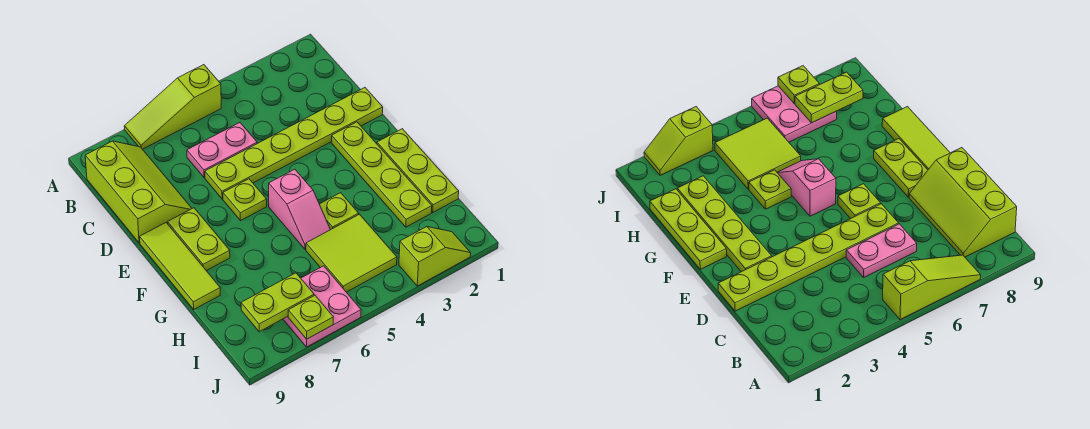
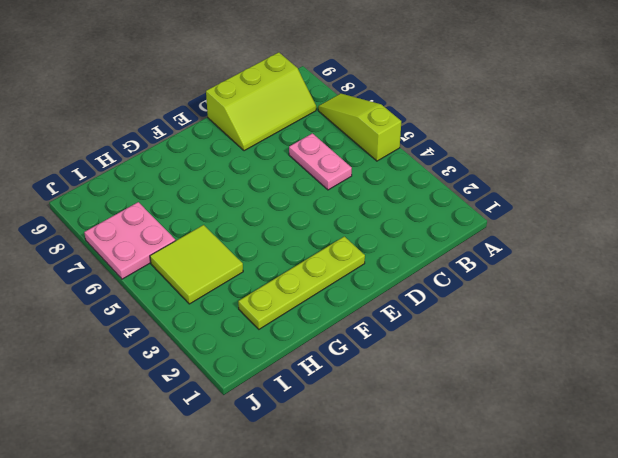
none -> lime 1x6 plate [205,88,383,199]
none -> lime 1x1 plate [223,179,267,221]
none -> lime 1x2 plate [168,208,230,271]

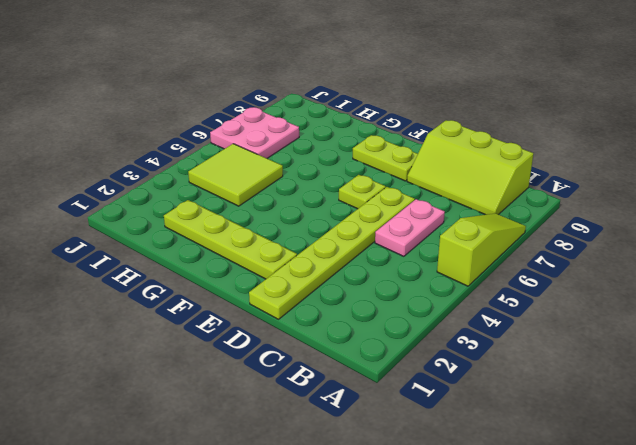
none -> lime 1x3 tile [140,223,220,309]
none -> lime 1x3 plate [377,129,459,212]
none -> pink 1x2 slope [269,169,331,250]

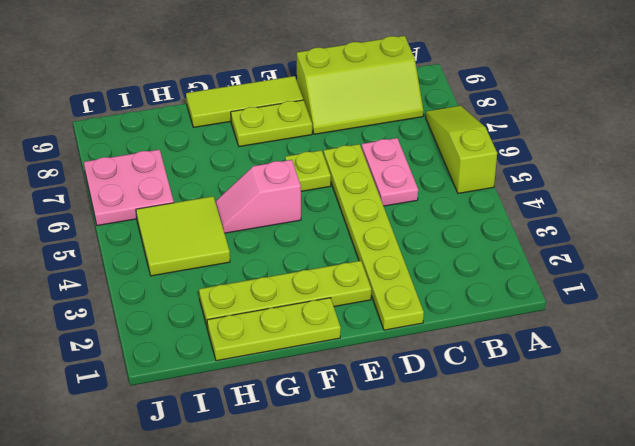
none -> lime 1x1 plate [320,193,359,229]
none -> lime 1x2 slope [399,227,471,286]
none -> lime 1x2 plate [241,273,314,332]

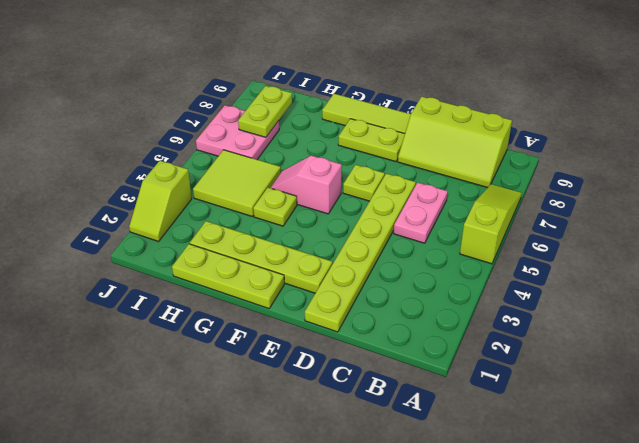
none -> lime 1x1 plate [288,295,333,339]

